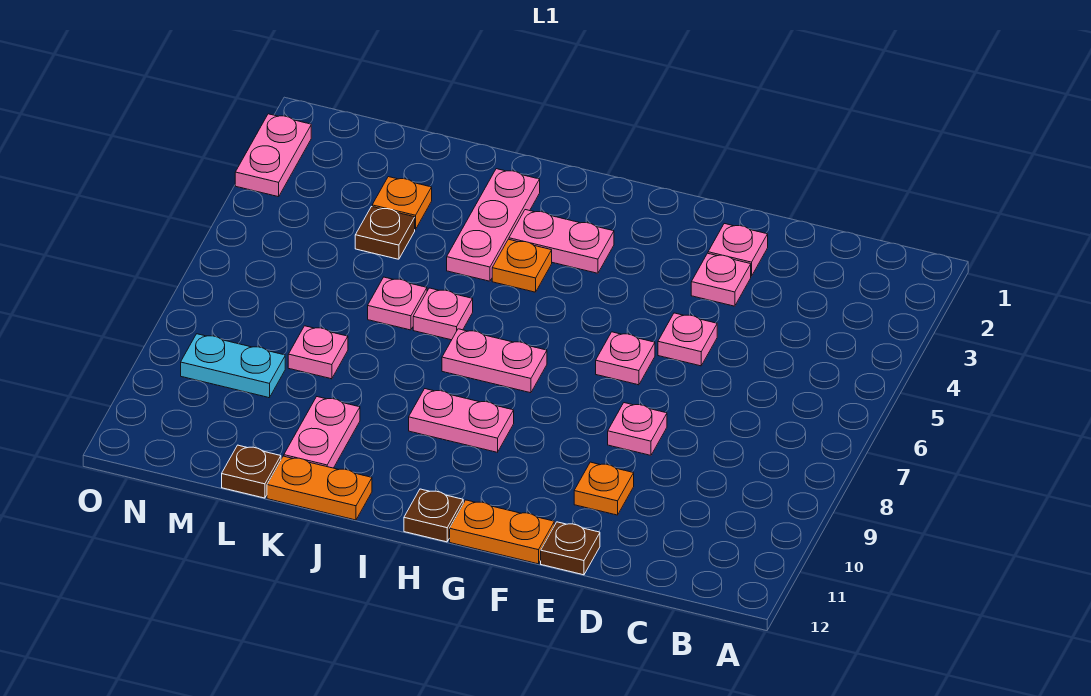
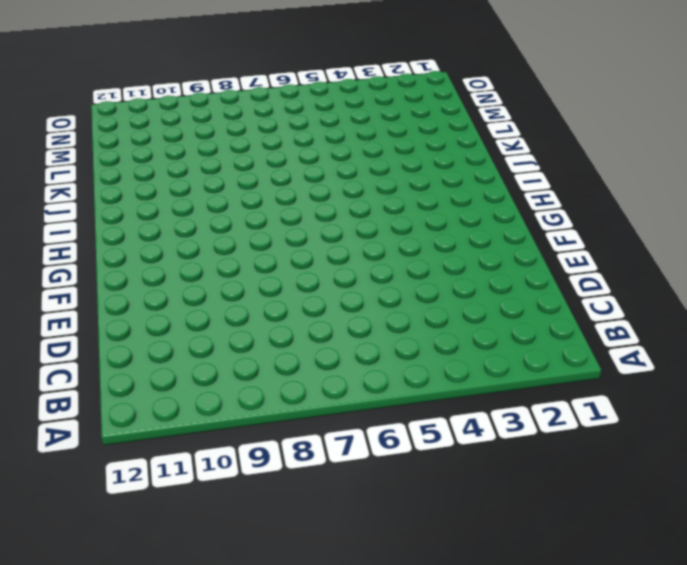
none -> pink 1x1 plate [708,224,768,276]
none -> pink 1x1 plate [691,253,751,306]
none -> pink 1x1 plate [658,313,717,366]

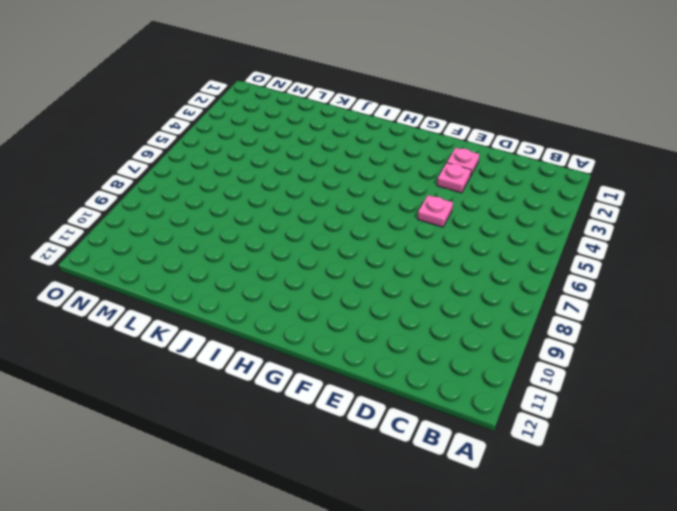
none -> pink 1x1 plate [608,403,667,455]
none -> orange 1x1 plate [574,462,634,515]
none -> brown 1x1 plate [541,522,600,575]

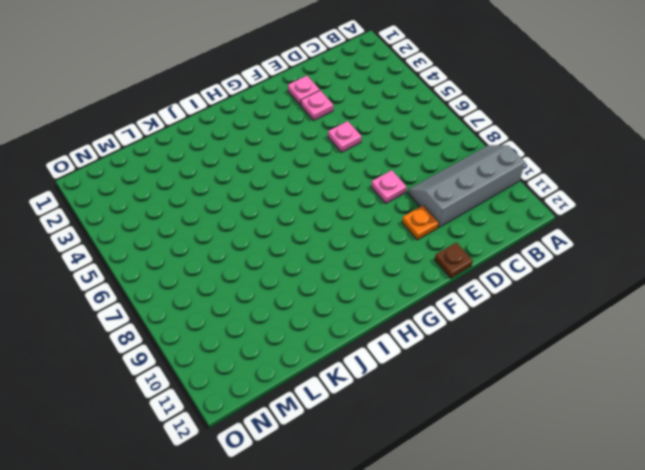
grey 2x4 slope [408,145,525,227] -> none
none -> pink 1x1 plate [596,332,655,385]
none -> orange 1x2 plate [450,500,554,564]
none -> pink 1x2 plate [509,210,614,273]

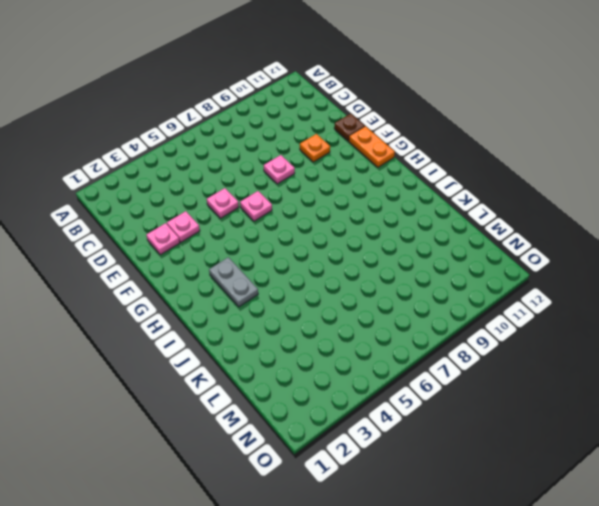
grey 1x2 plate [209,257,258,307] -> pink 1x2 plate [509,210,614,273]
none -> pink 1x2 plate [442,329,547,393]
none -> pink 1x2 plate [409,389,514,452]
none -> brown 1x1 plate [404,489,463,542]

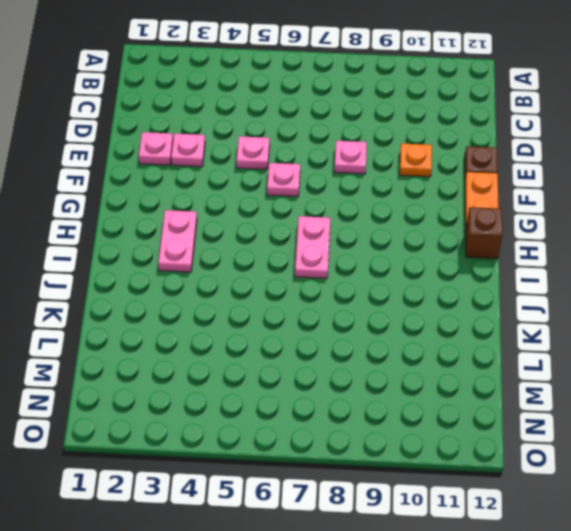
brown 1x1 brick [466,207,502,259] -> brown 1x1 plate [404,489,463,542]
none -> pink 1x2 plate [409,389,514,452]
none -> orange 1x1 plate [492,239,552,292]
none -> pink 1x3 plate [447,169,540,281]

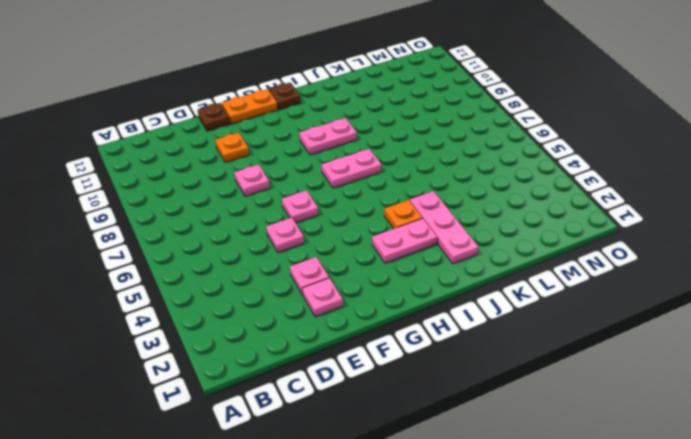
none -> pink 1x1 plate [413,288,473,340]
none -> orange 1x2 plate [267,456,372,520]
none -> pink 1x1 plate [368,277,427,330]

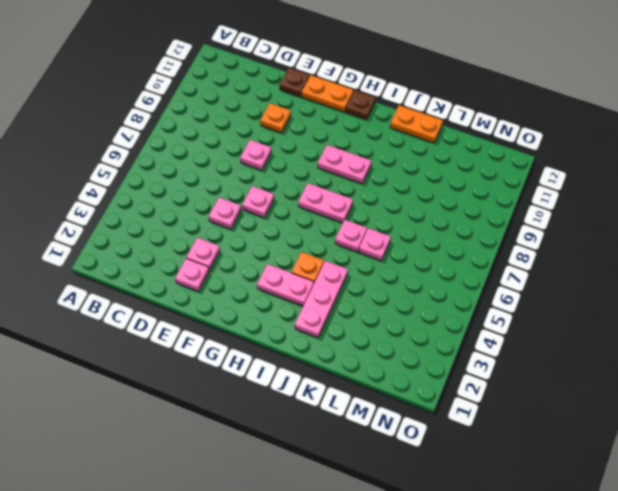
none -> pink 1x2 plate [284,397,360,468]
none -> orange 1x1 plate [372,177,432,230]
none -> brown 1x1 plate [355,207,415,259]

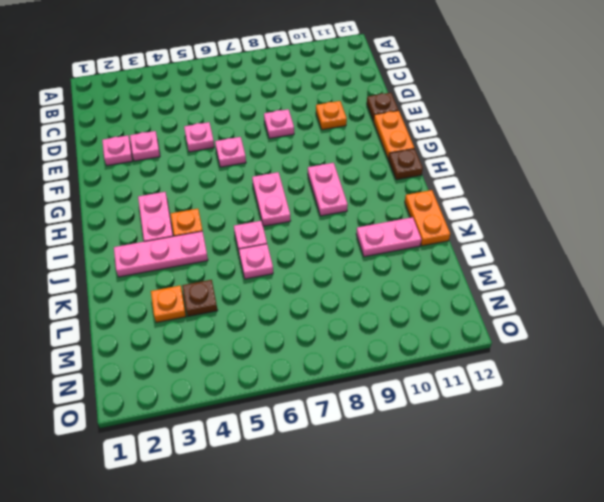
none -> pink 1x1 plate [288,326,348,379]
none -> brown 1x1 plate [222,445,281,498]
none -> cyan 1x2 plate [181,334,285,398]

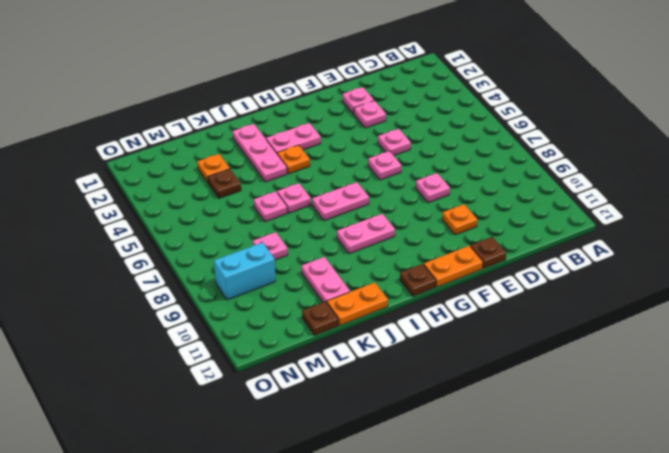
cyan 1x2 brick [214,242,275,300] -> cyan 1x2 plate [181,334,285,398]
none -> pink 1x2 plate [235,114,311,197]

